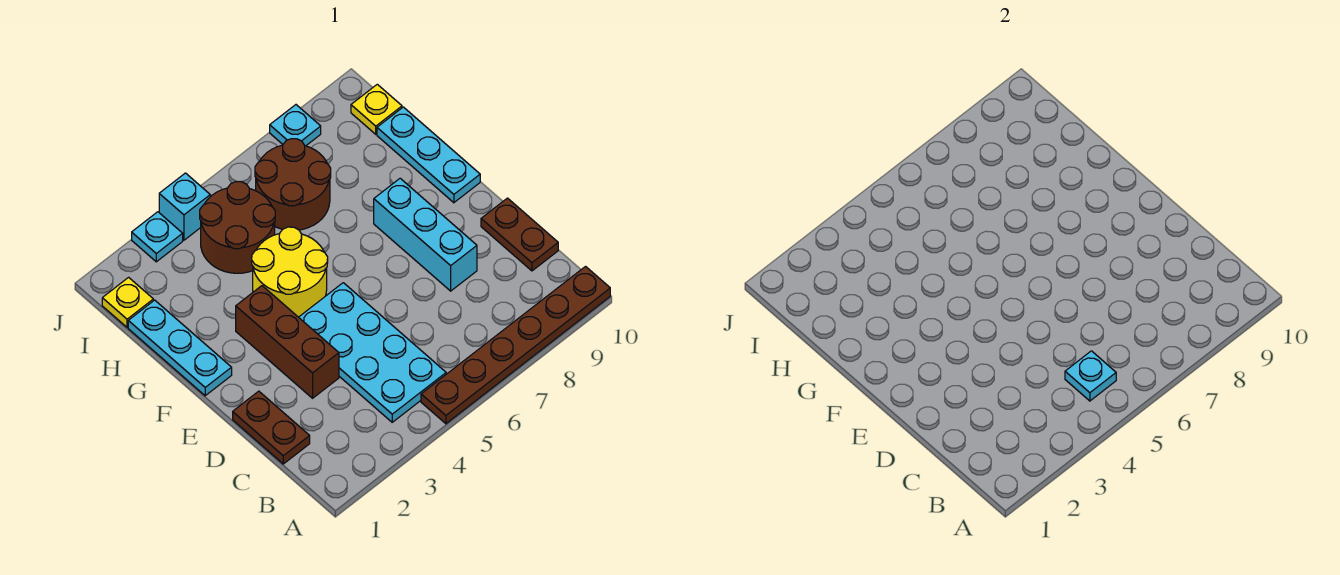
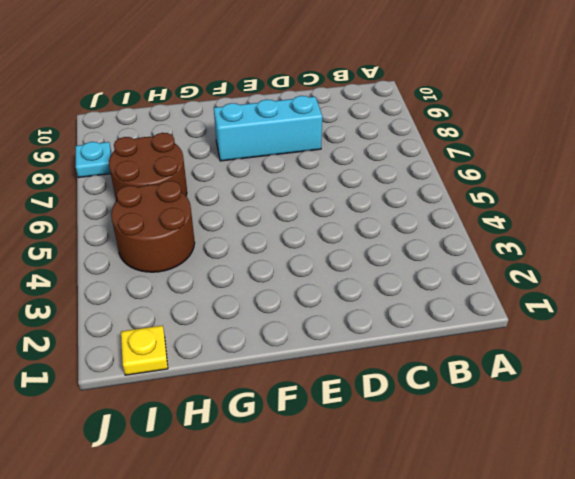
none -> brown 1x6 plate [421,267,610,424]
none -> cyan 2x4 plate [299,283,446,422]
none -> brown 1x2 plate [233,391,310,464]

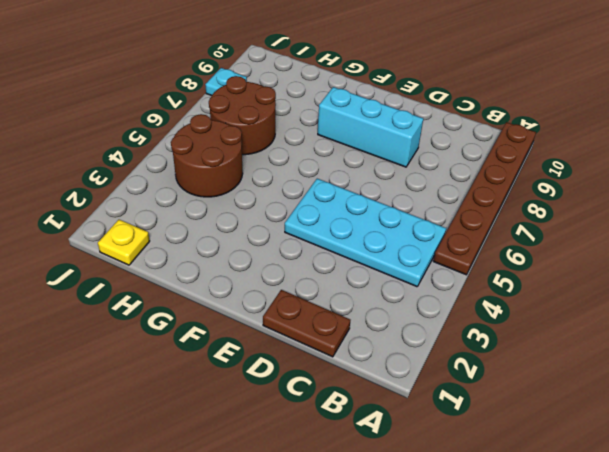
none -> brown 1x2 plate [481,198,558,271]
none -> brown 1x3 brick [236,286,339,398]
none -> cyan 1x3 plate [128,300,232,396]

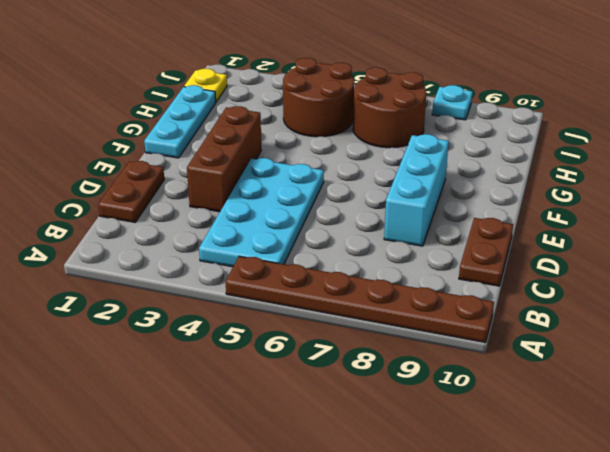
none -> yellow 2x2 round brick [252,227,328,317]
none -> cyan 1x3 plate [377,107,480,203]
none -> yellow 1x1 plate [351,84,402,134]

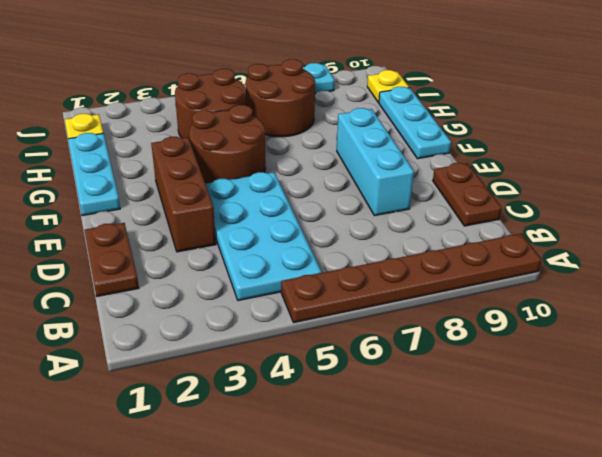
brown 2x2 round brick [189,105,266,184] -> yellow 2x2 round brick [252,227,328,317]
none -> cyan 1x1 plate [132,212,183,262]
none -> cyan 1x1 brick [159,173,210,240]
none -> cyan 1x1 plate [1065,351,1116,401]

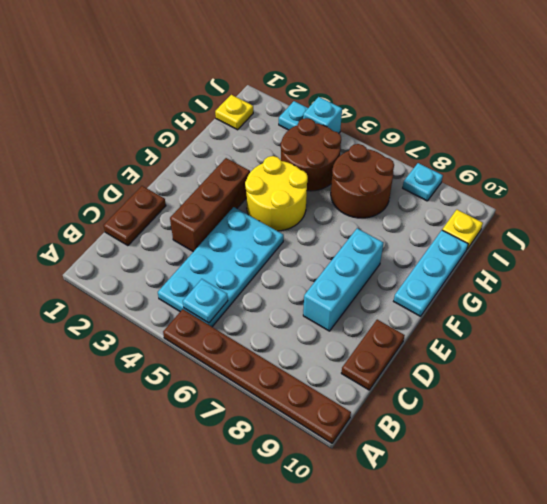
none -> cyan 1x3 plate [128,300,232,396]

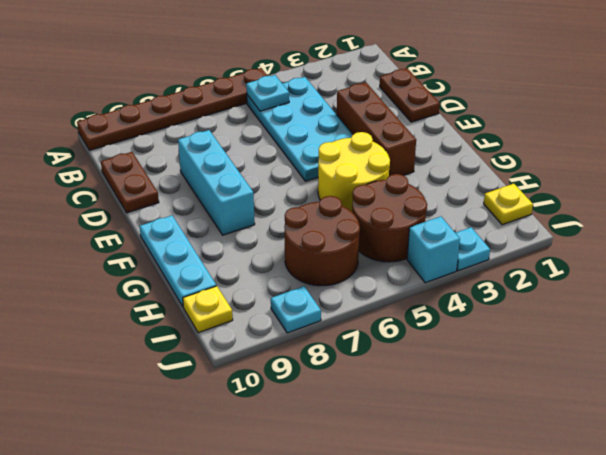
none -> cyan 1x3 plate [128,300,232,396]

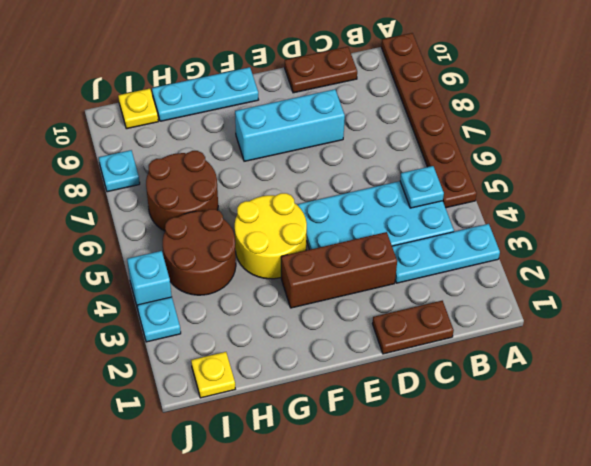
cyan 1x3 plate [392,224,500,283] -> cyan 1x3 plate moved to [128,300,232,396]

